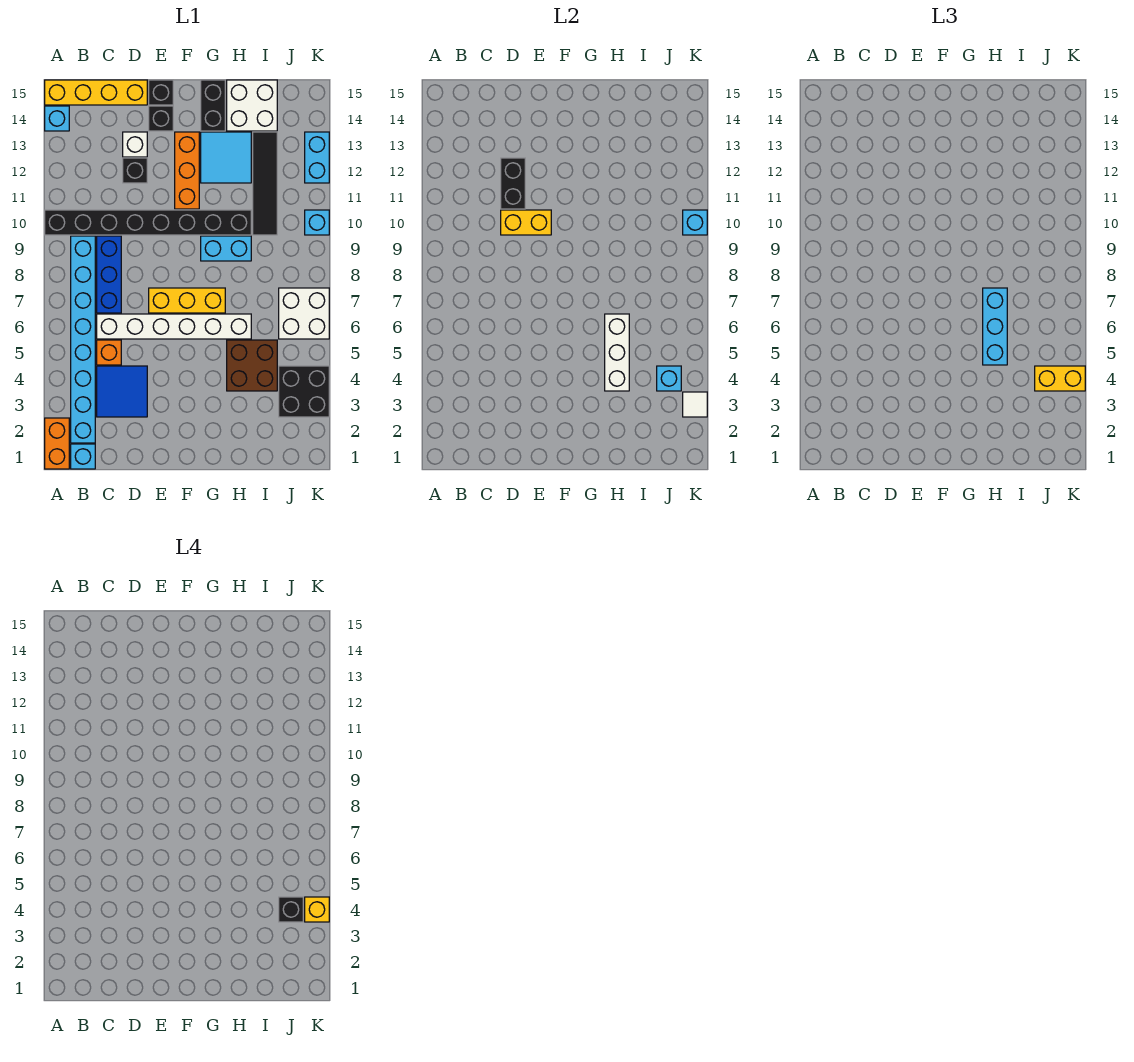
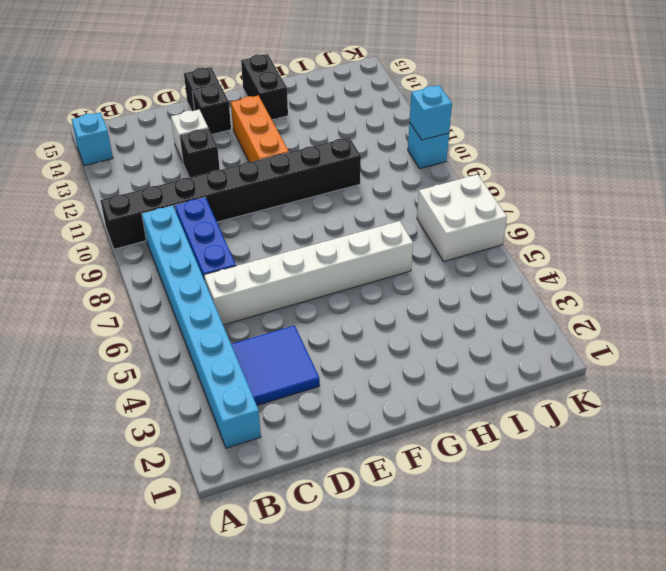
none -> orange 1x2 brick [45,418,69,469]
none -> yellow 1x4 brick [45,80,147,105]
none -> cyan 1x1 brick [71,444,95,469]
none -> orange 1x1 brick [97,340,121,365]

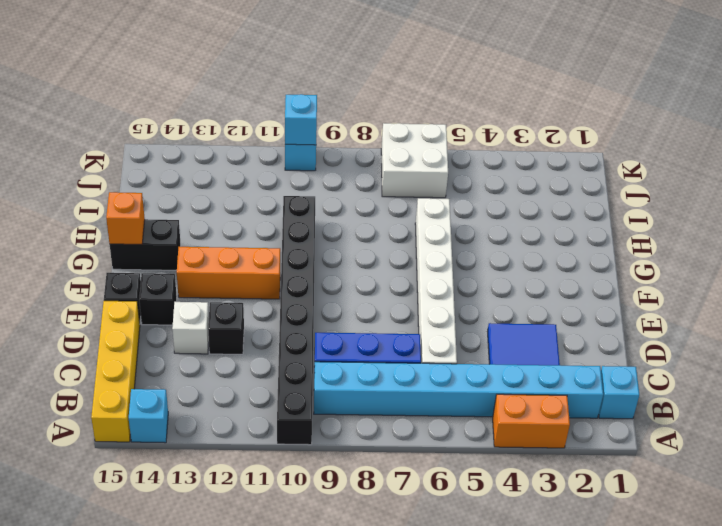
orange 1x2 brick [493,394,570,448] -> orange 1x2 brick moved to [45,418,69,469]
orange 1x1 brick [106,192,145,244] -> orange 1x1 brick moved to [97,340,121,365]
none -> yellow 1x3 brick [149,288,225,313]
none -> cyan 1x2 brick [201,236,251,261]
none -> cyan 2x2 tile [201,132,251,183]
none -> brown 2x2 brick [227,340,277,391]

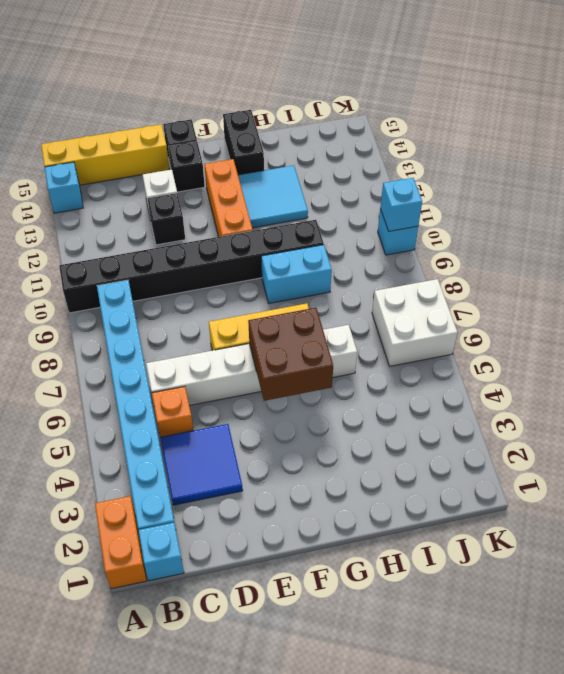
brown 2x2 brick [248,308,333,401] -> brown 2x2 brick moved to [227,340,277,391]
none -> blue 1x3 brick [97,236,121,313]
none -> white 2x2 brick [227,80,277,131]
none -> black 1x4 tile [253,132,277,235]
none -> black 2x2 brick [279,366,329,417]

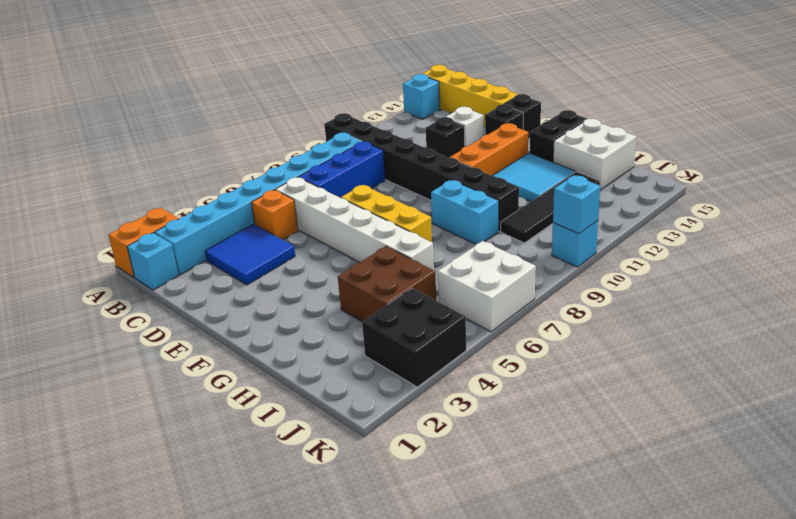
none -> cyan 1x2 brick [305,132,329,183]
none -> yellow 1x2 brick [501,210,551,235]
none -> black 1x2 brick [501,158,525,209]
none -> white 1x3 brick [605,314,629,391]

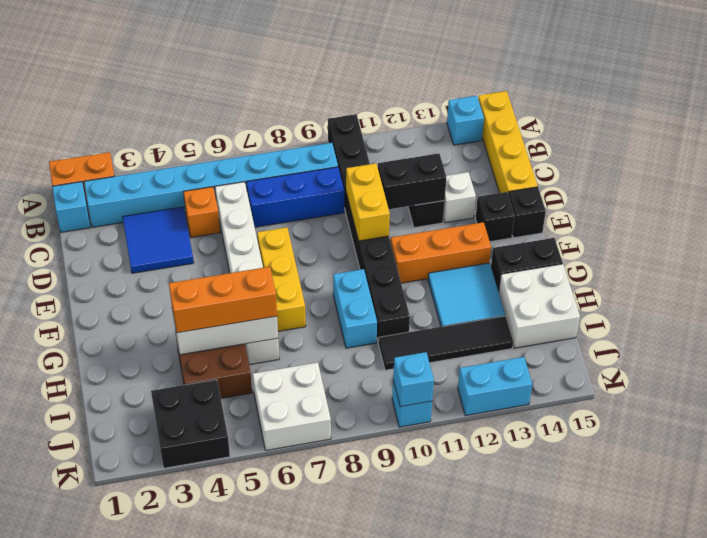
orange 1x3 brick [169,267,277,333] -> cyan 1x3 brick [983,288,1007,365]
none -> cyan 1x1 brick [657,366,681,391]
none -> white 1x1 tile [683,392,707,417]
none -> yellow 1x2 brick [1035,366,1085,391]
none -> black 1x1 brick [279,897,303,922]

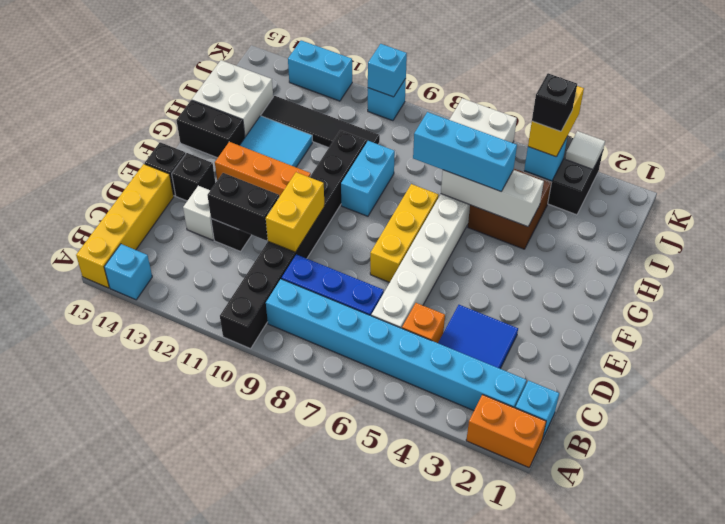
none -> yellow 1x1 brick [305,897,329,922]

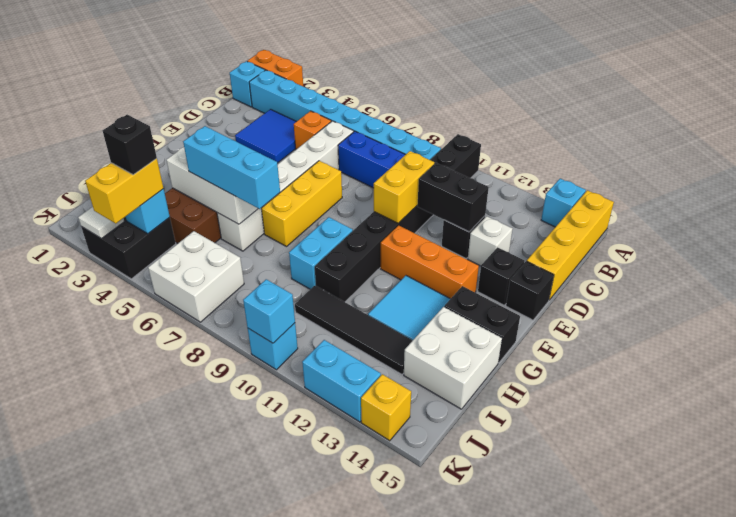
yellow 1x1 brick [361,374,411,441] -> yellow 1x1 brick moved to [305,897,329,922]

